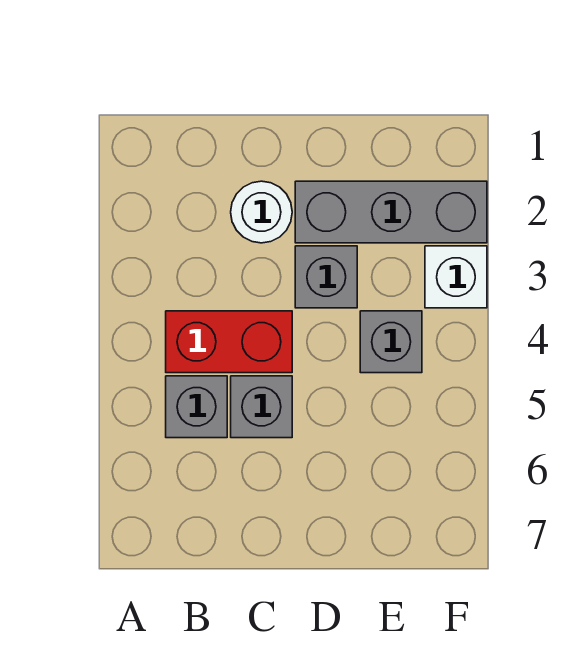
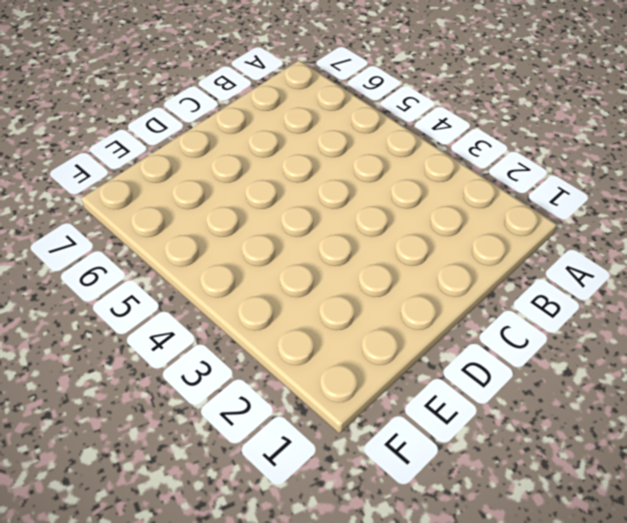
none -> red 1x2 brick [166,311,292,373]
none -> grey 1x1 brick [166,376,227,438]

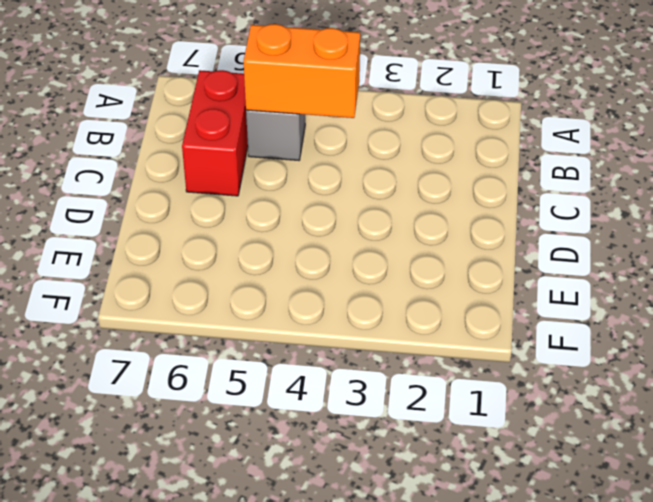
orange 1x2 brick [244,24,360,118] -> none
red 1x2 brick [182,70,248,196] -> red 1x2 brick moved to [166,311,292,373]
none -> white 1x1 round brick [231,181,292,243]
none -> grey 1x1 brick [231,376,292,438]

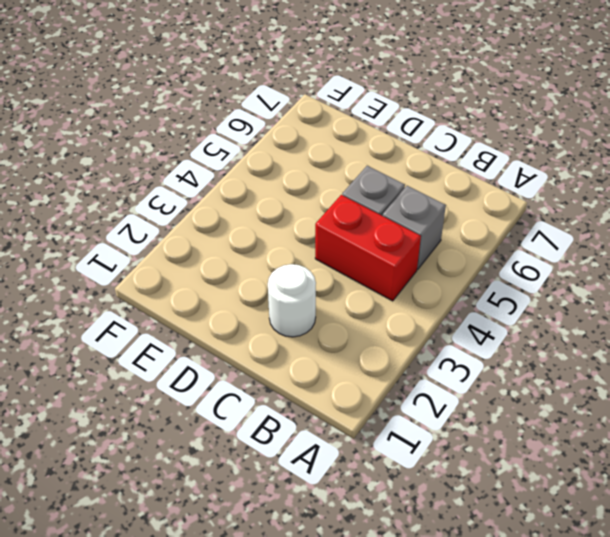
none -> grey 1x3 brick [295,181,487,243]
none -> grey 1x1 brick [295,246,357,308]

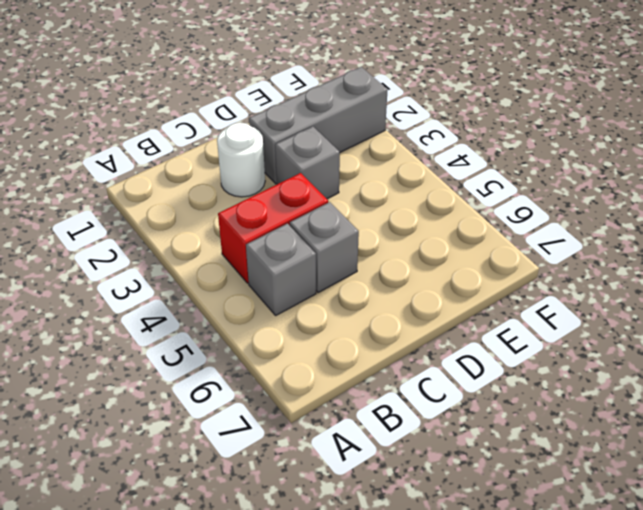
none -> grey 1x1 brick [360,311,422,373]
none -> white 1x1 brick [425,246,487,308]

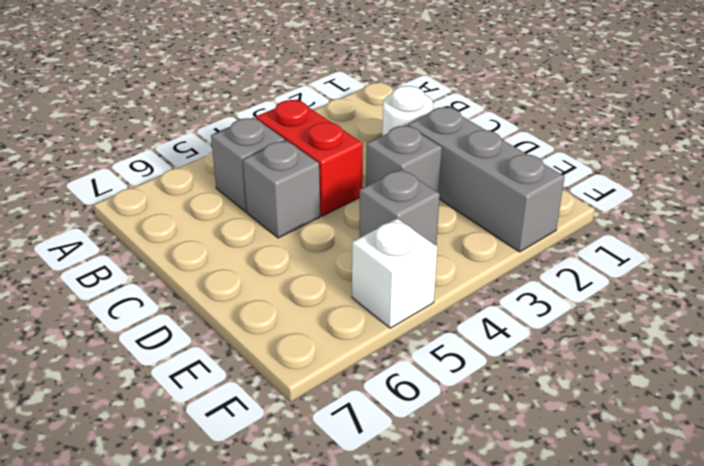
white 1x1 brick [352,219,437,328] -> white 1x1 brick moved to [425,246,487,308]

